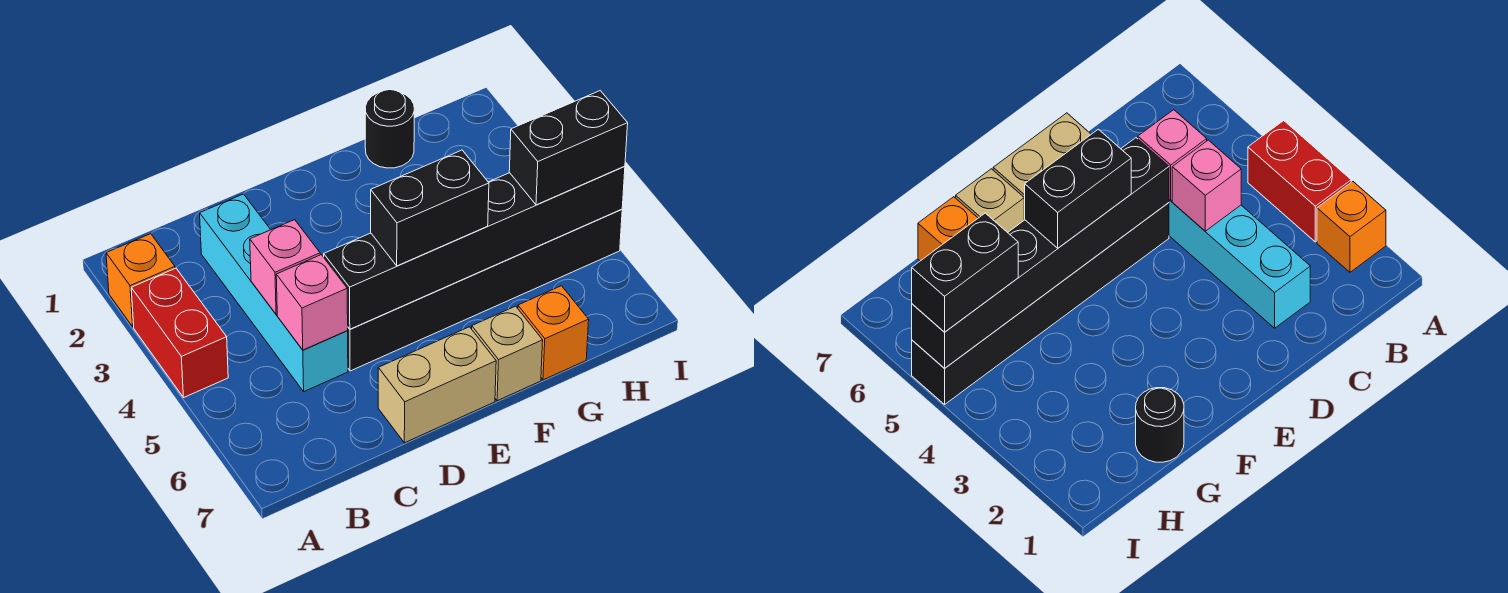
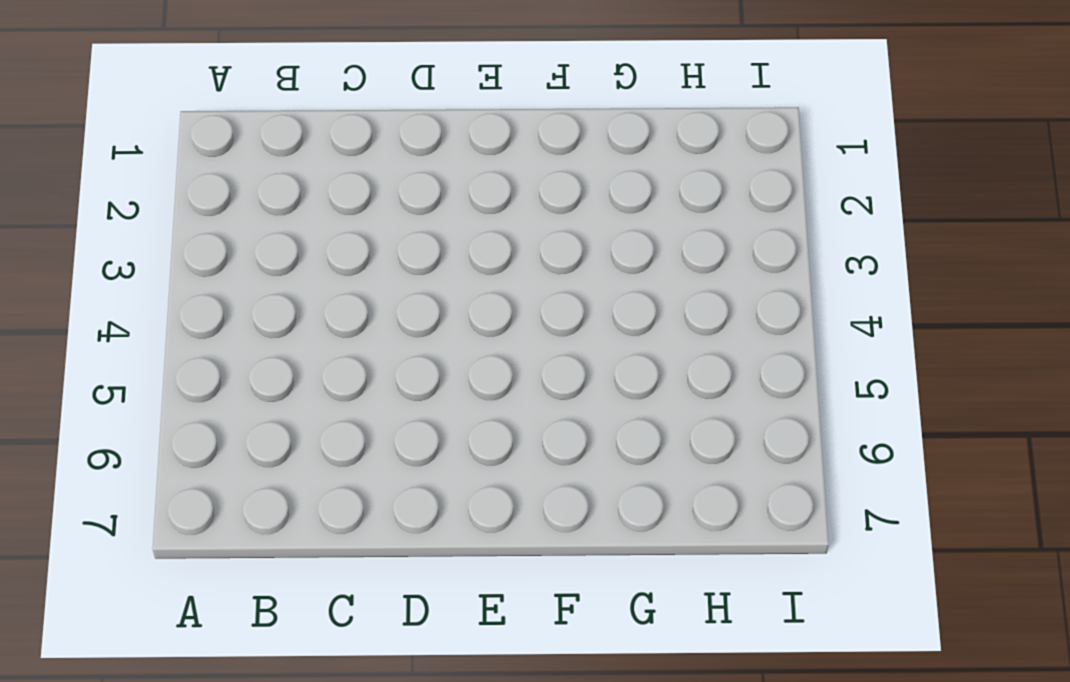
none -> orange 1x1 brick [106,234,175,327]
none -> red 1x2 brick [131,268,228,397]
none -> cyan 1x4 brick [200,194,348,391]

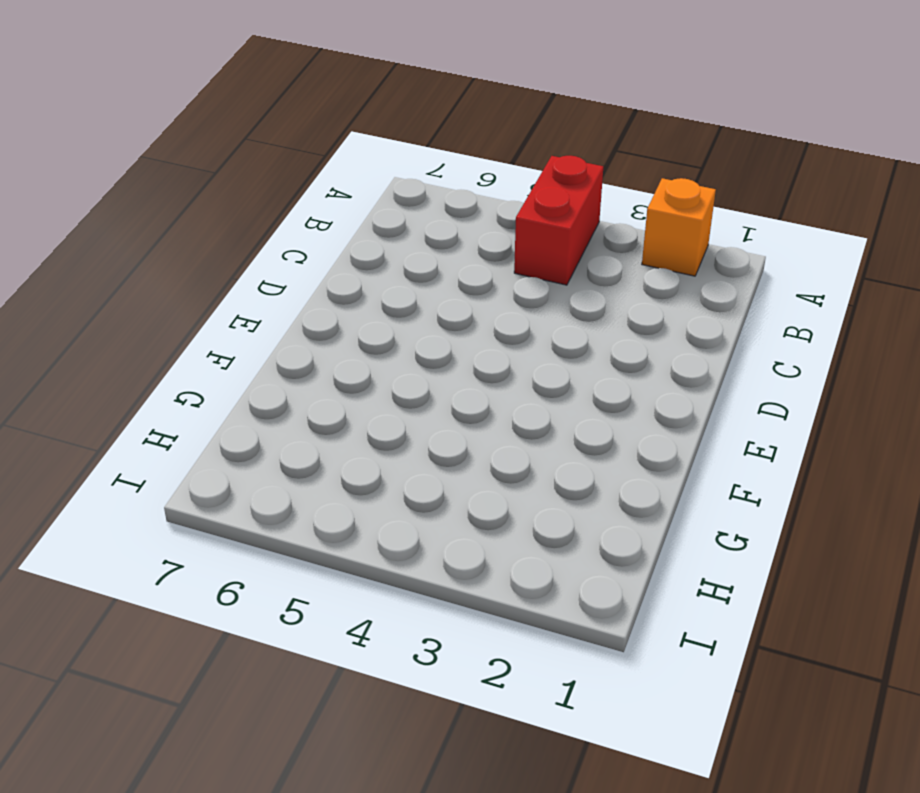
red 1x2 brick [514,156,603,285] -> red 1x2 brick turned to [131,268,228,397]
none -> cyan 1x4 brick [200,194,348,391]
none -> black 1x6 brick [347,210,622,371]
none -> tan 1x2 brick [378,327,496,443]

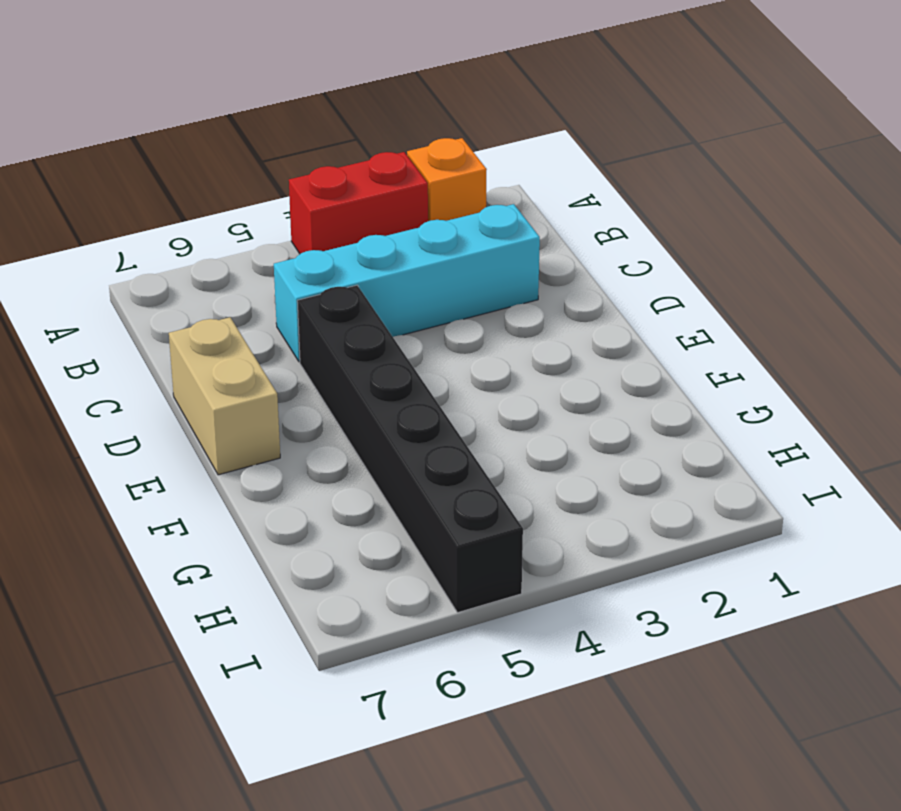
none -> tan 1x1 brick [472,306,543,401]
none -> black 1x1 round brick [365,90,414,168]
none -> orange 1x1 brick [518,286,589,380]

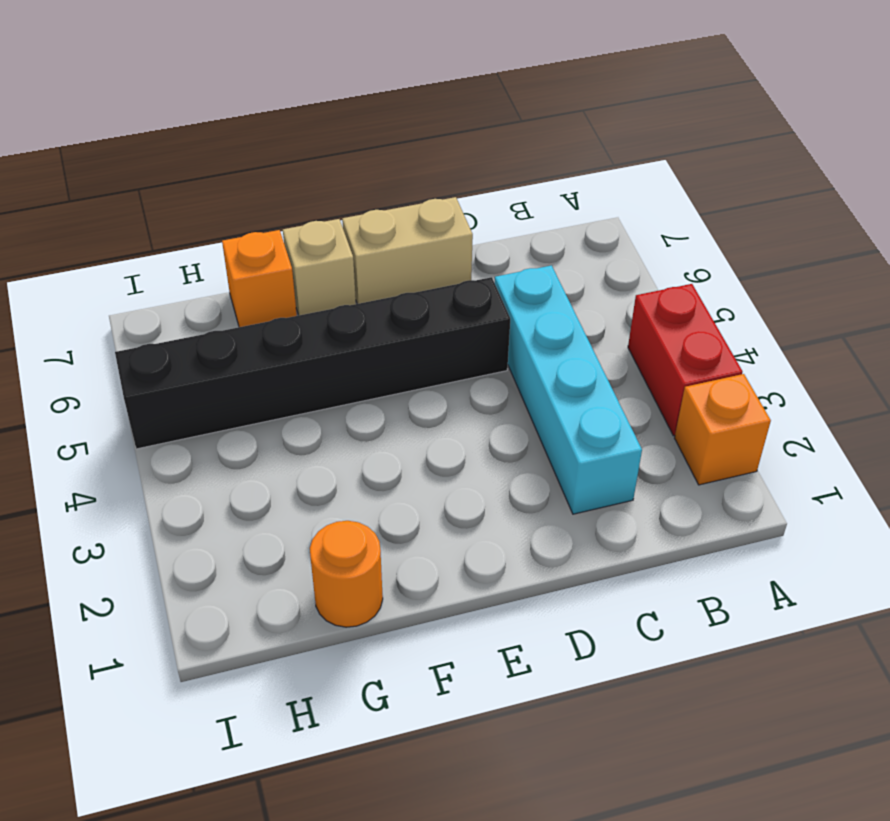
orange 1x1 round brick [310,521,383,627] -> black 1x1 round brick [365,90,414,168]
none -> pink 1x1 brick [250,220,320,314]
none -> pink 1x1 brick [276,255,348,350]
none -> black 1x6 brick [324,166,625,329]

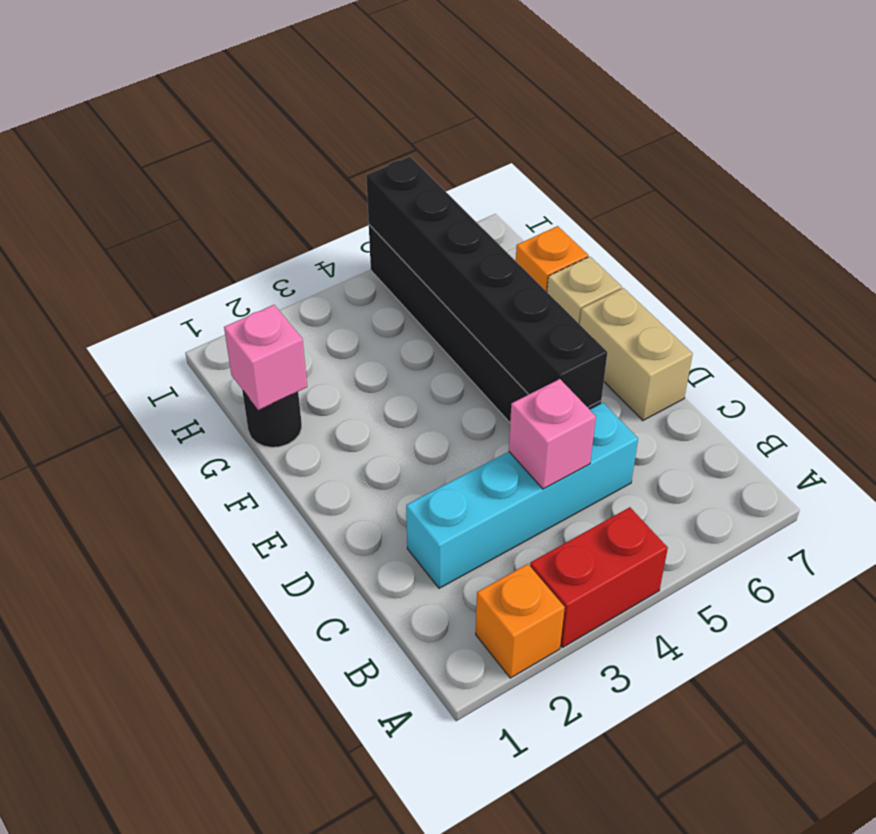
pink 1x1 brick [224,305,307,410] -> pink 1x1 brick moved to [276,255,348,350]
none -> black 1x2 brick [371,150,489,266]
none -> black 1x2 brick [509,91,628,205]

